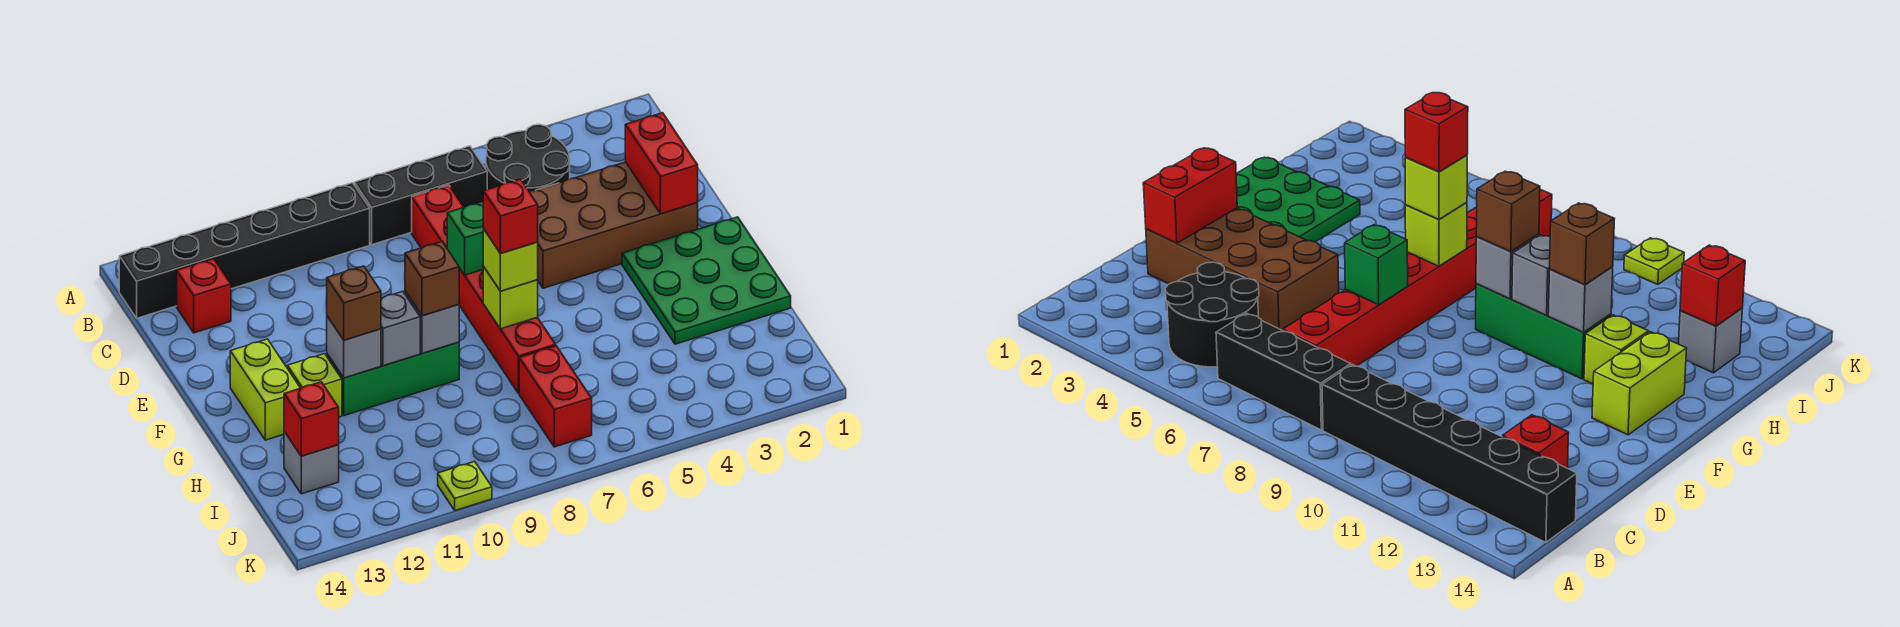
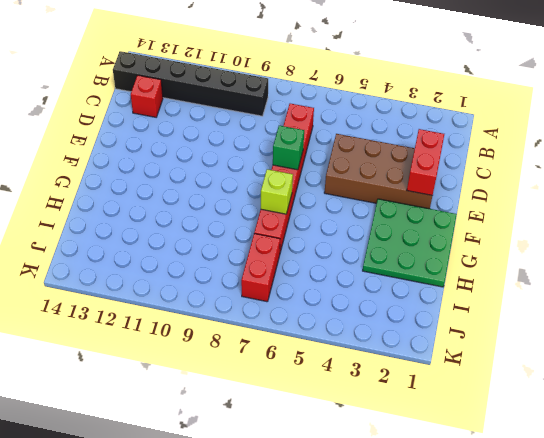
none -> black 2x2 round brick [486,124,570,191]
none -> black 1x3 brick [355,146,487,245]
none -> lime 1x2 brick [230,339,300,440]

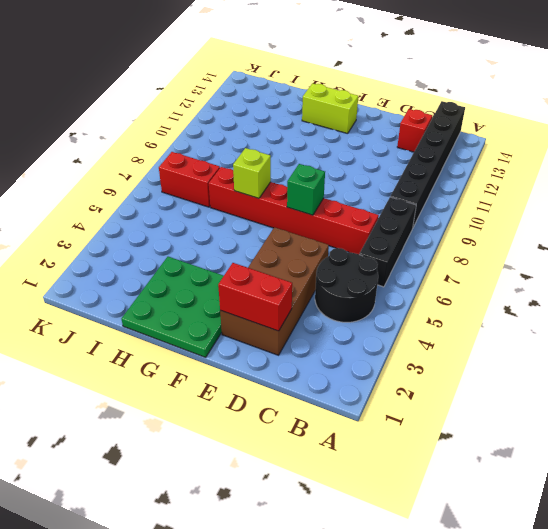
none -> green 1x3 brick [327,342,459,416]
none -> lime 1x1 brick [287,354,342,417]
none -> grey 1x1 brick [284,431,339,494]

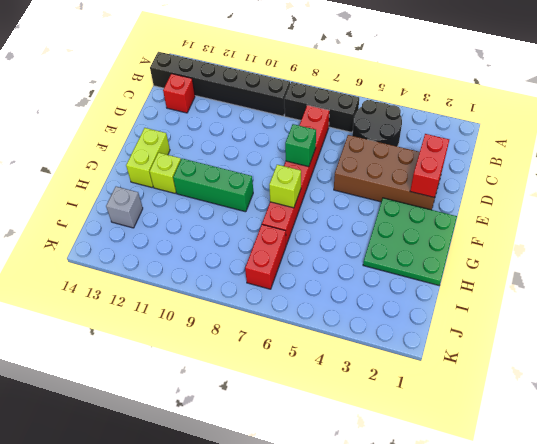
none -> lime 1x1 plate [438,461,492,510]
none -> grey 1x1 brick [405,291,459,354]
none -> grey 1x1 brick [381,291,420,366]

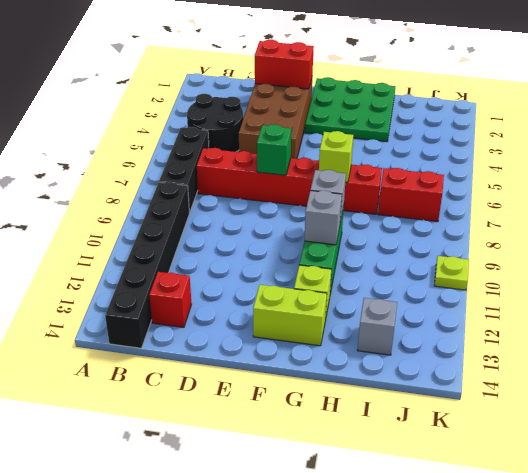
none -> grey 1x1 brick [327,316,381,378]
none -> red 1x1 brick [284,382,339,456]
none -> lime 1x1 brick [483,229,538,291]

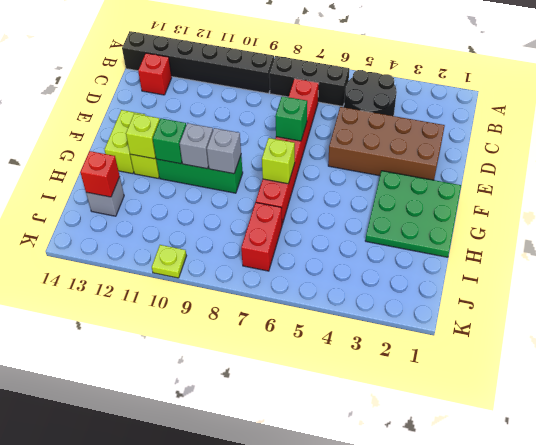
green 1x1 brick [153,118,186,164] -> grey 1x1 brick [327,316,381,378]
lime 1x1 brick [126,114,160,159] -> lime 1x1 brick moved to [483,229,538,291]
none -> red 1x2 brick [625,113,698,214]
none -> brown 1x1 brick [405,241,459,316]
none -> brown 1x1 brick [327,266,381,340]

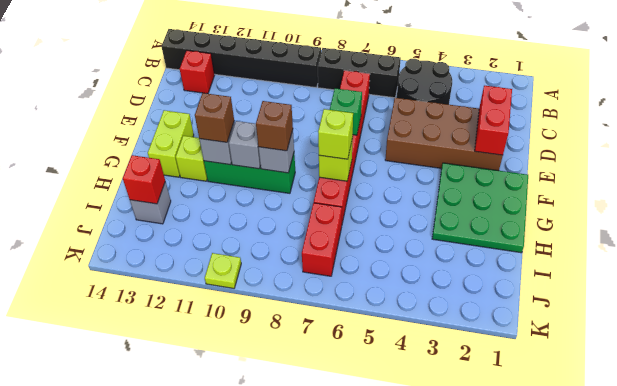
none -> red 1x1 brick [483,179,538,253]

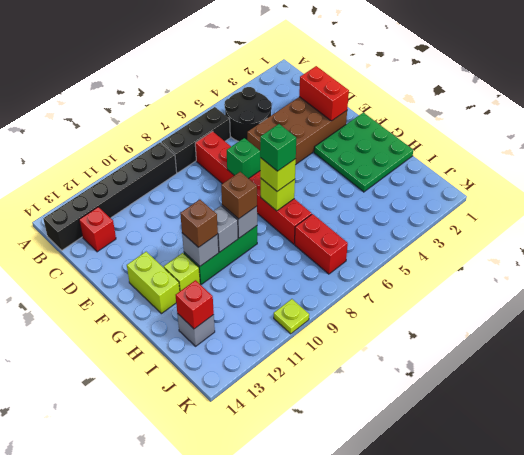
green 1x1 brick [260,124,296,171] -> red 1x1 brick [483,179,538,253]

